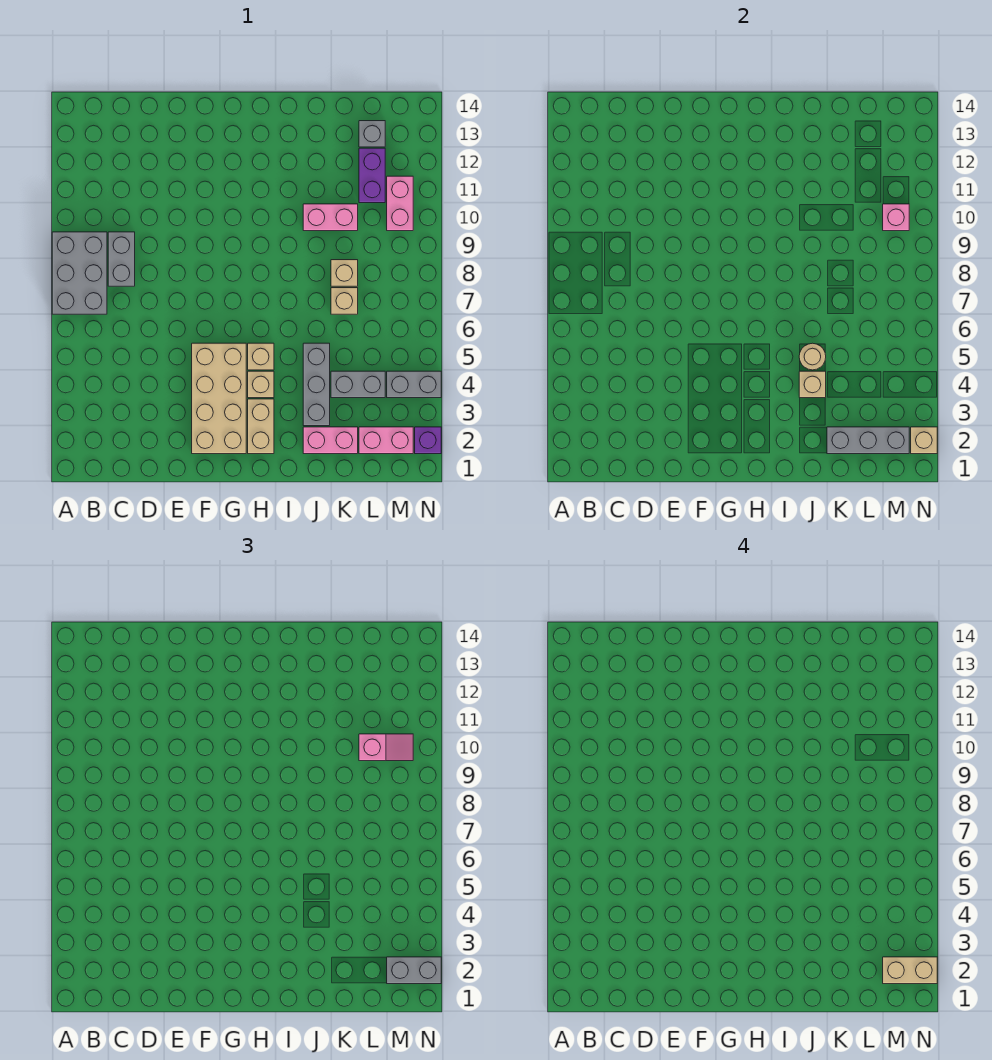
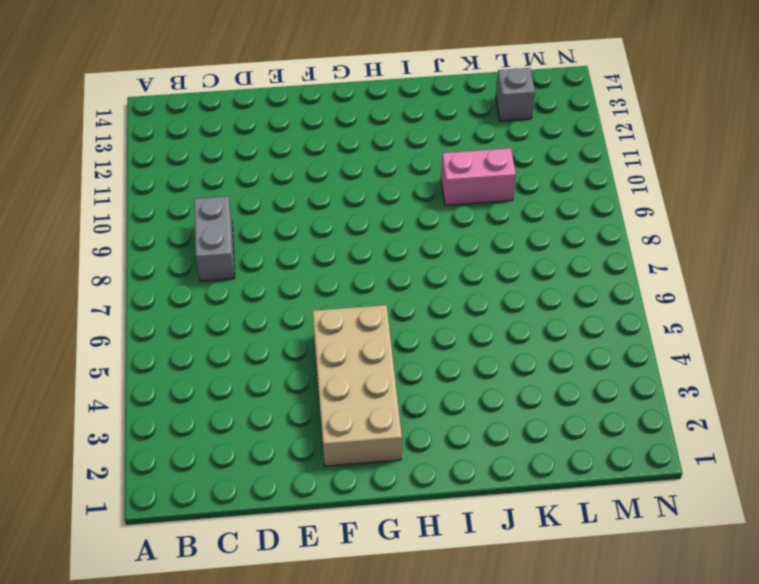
none -> grey 2x3 brick [52,232,107,314]
none -> tan 1x2 brick [248,399,274,454]
none -> tan 1x1 brick [248,371,274,398]

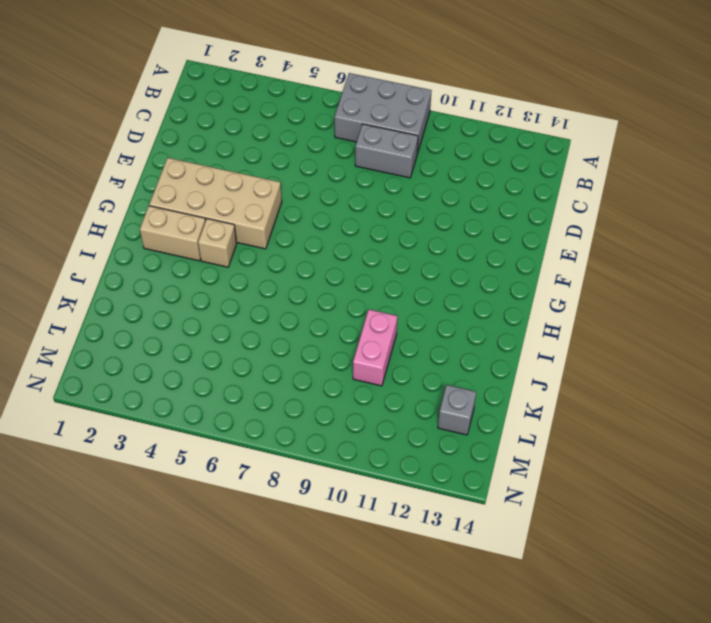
none -> tan 1x1 brick [248,343,274,370]
none -> pink 1x2 brick [303,427,358,454]
none -> grey 1x3 brick [303,343,330,426]

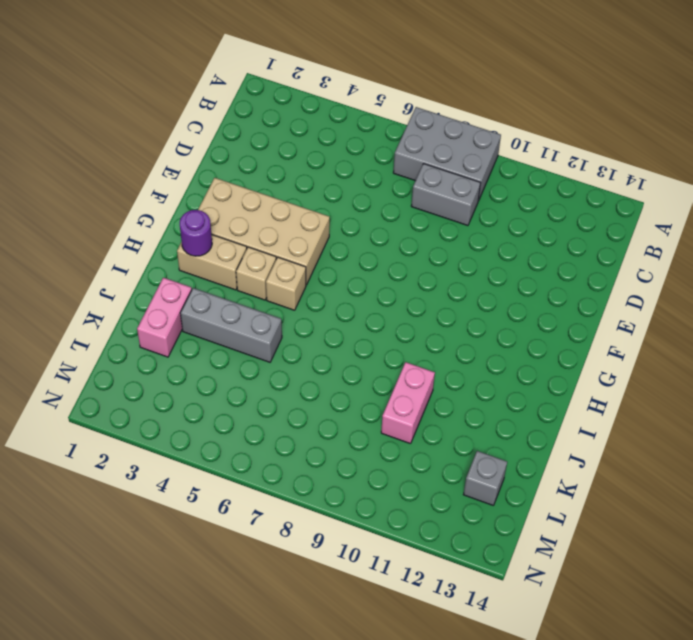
purple 1x1 round brick [180,210,212,256] -> none
none -> grey 1x2 brick [331,371,385,398]
none -> tan 1x1 brick [331,288,358,314]
none -> tan 1x1 brick [331,260,358,286]

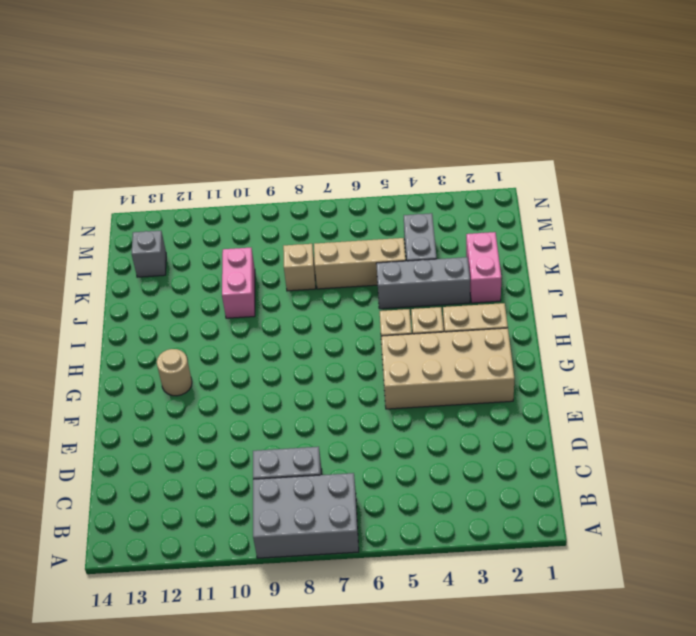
tan 1x1 round brick [157,349,192,396] -> tan 1x1 round brick moved to [799,343,826,370]
tan 1x3 brick [314,238,406,289] -> tan 1x1 brick [331,288,358,314]
none -> pink 1x2 brick [359,427,413,454]
none -> purple 1x2 brick [359,148,385,203]
none -> grey 1x2 brick [387,371,441,398]

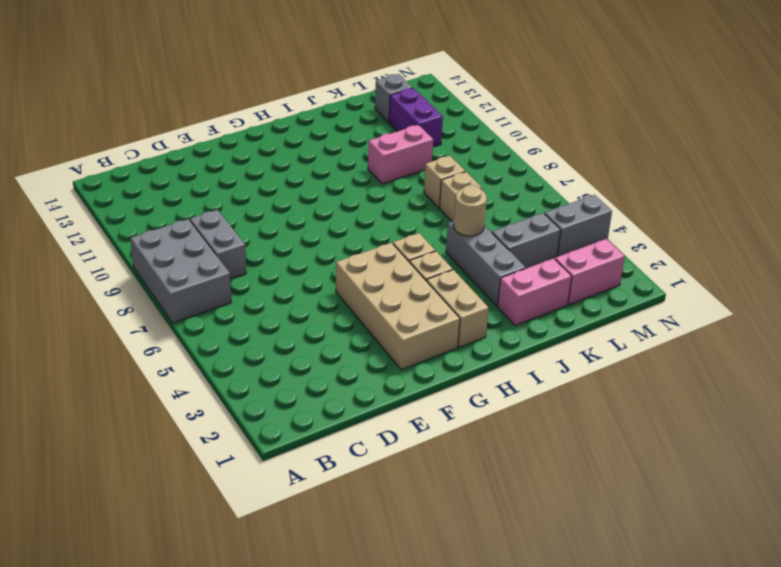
none -> pink 1x2 brick [387,176,413,231]
none -> purple 1x1 brick [415,427,441,454]
none -> tan 1x1 brick [799,371,826,398]

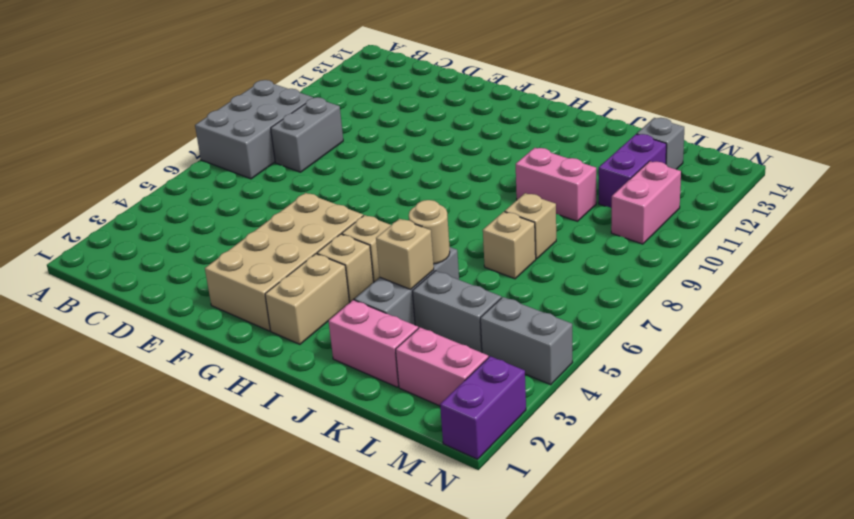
purple 1x2 brick [440,356,526,459] -> purple 1x1 brick [415,427,441,454]
none -> grey 1x3 brick [827,427,909,454]
none -> pink 1x1 brick [883,204,909,231]
none -> tan 1x1 brick [911,427,937,454]

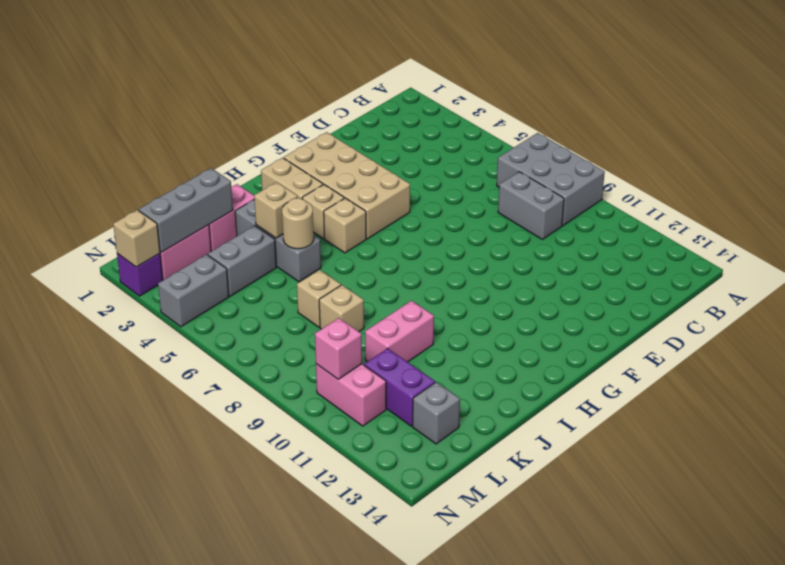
none -> pink 1x2 slope [359,734,413,761]
none -> grey 1x2 brick [387,957,441,984]
none -> tan 1x2 brick [883,957,937,984]

